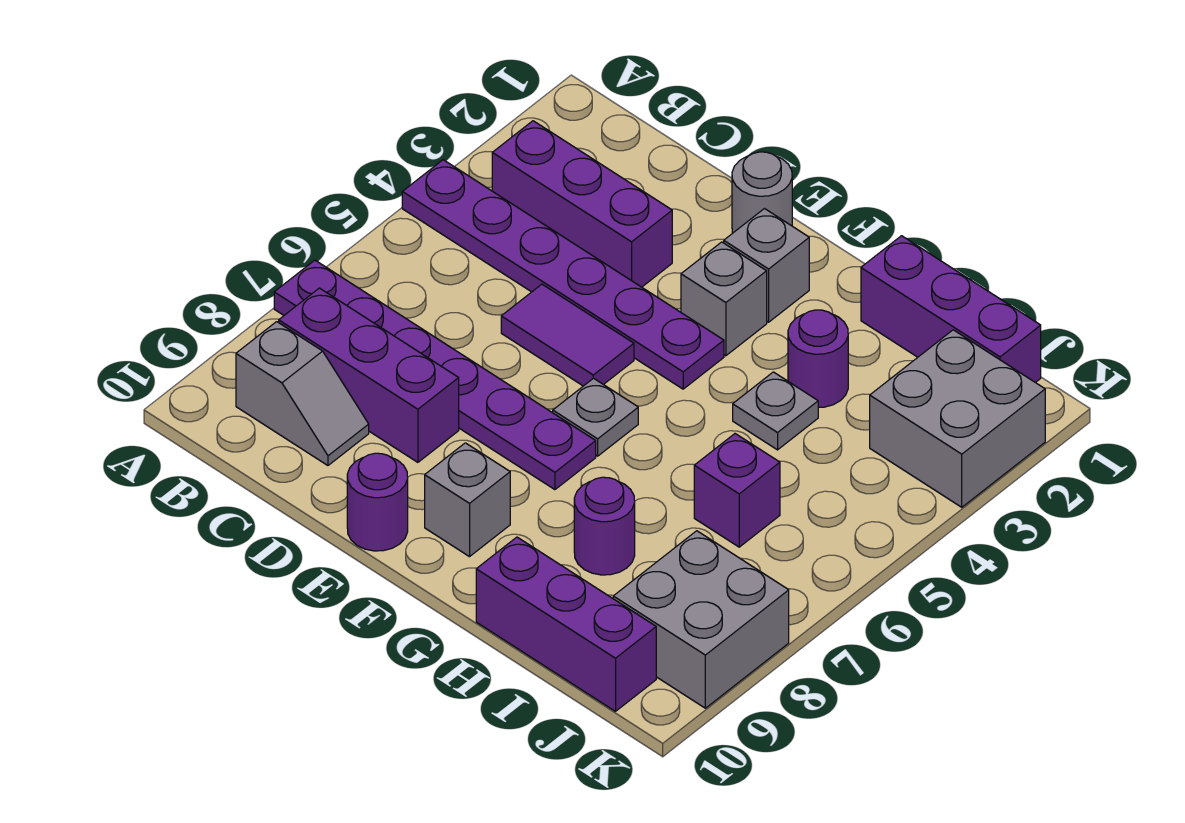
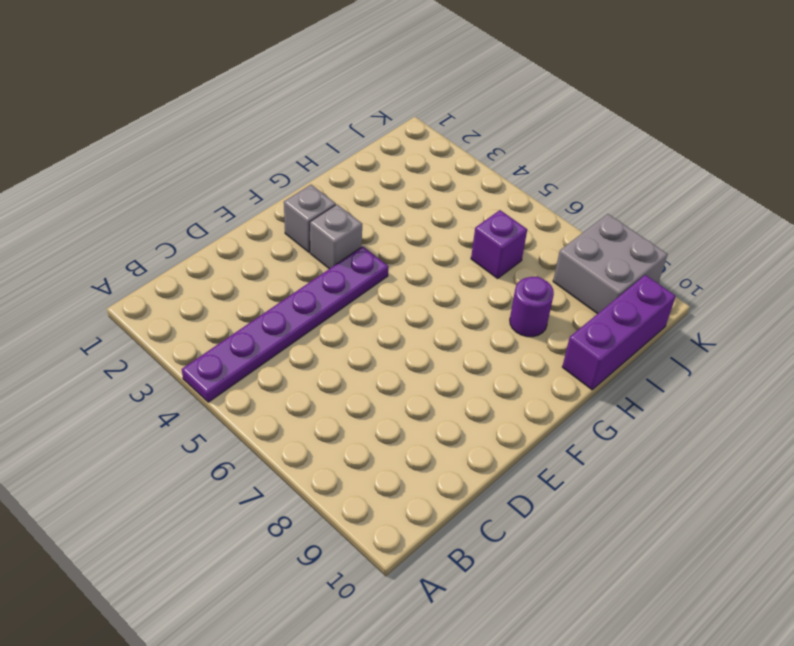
none -> purple 1x6 plate [274,260,596,490]
none -> purple 1x3 brick [492,121,672,287]
none -> purple 1x3 brick [279,288,459,462]

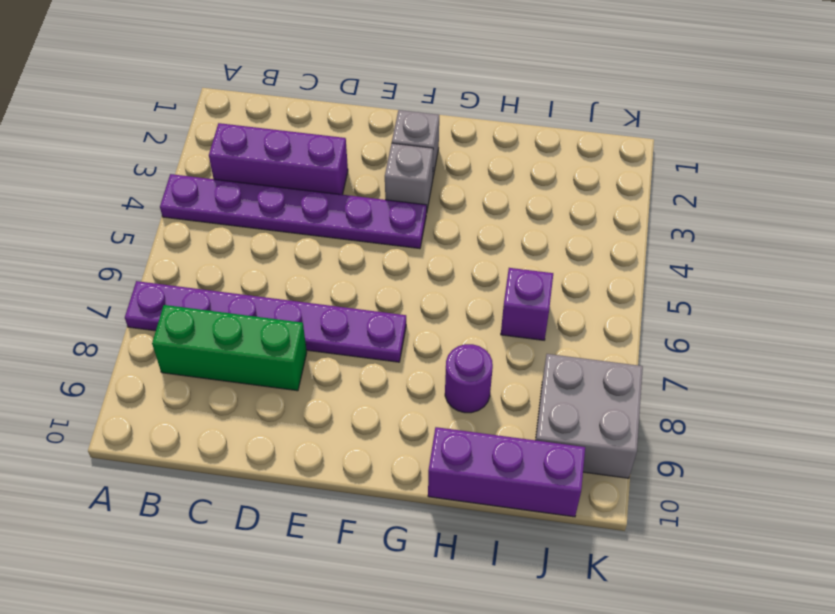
green 1x3 brick [152,305,307,391] -> purple 1x3 brick [279,288,459,462]
none -> grey 1x2 slope [236,322,369,465]
none -> purple 1x2 tile [501,284,634,386]
none -> grey 1x1 round brick [732,152,792,233]

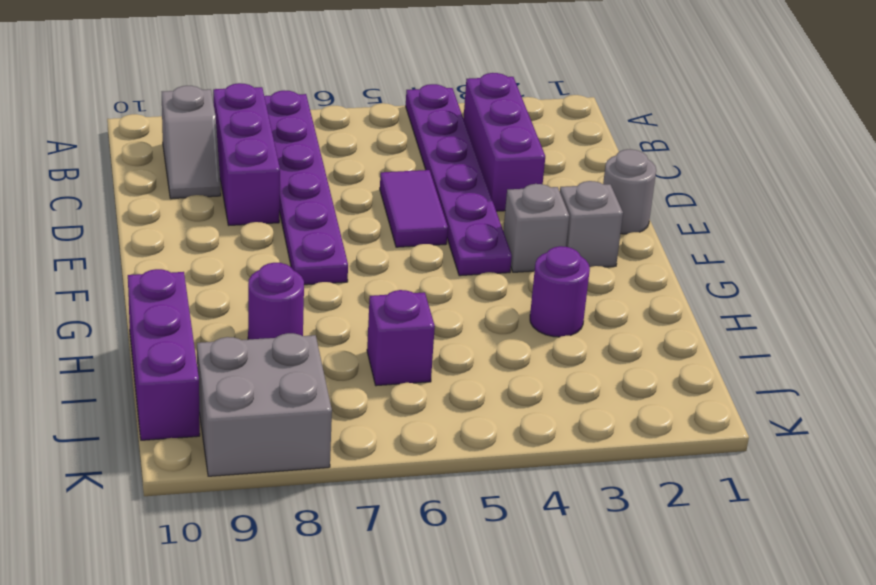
none -> purple 1x1 round brick [347,453,408,551]
none -> grey 1x1 plate [553,378,638,456]
none -> grey 1x1 brick [425,443,510,557]

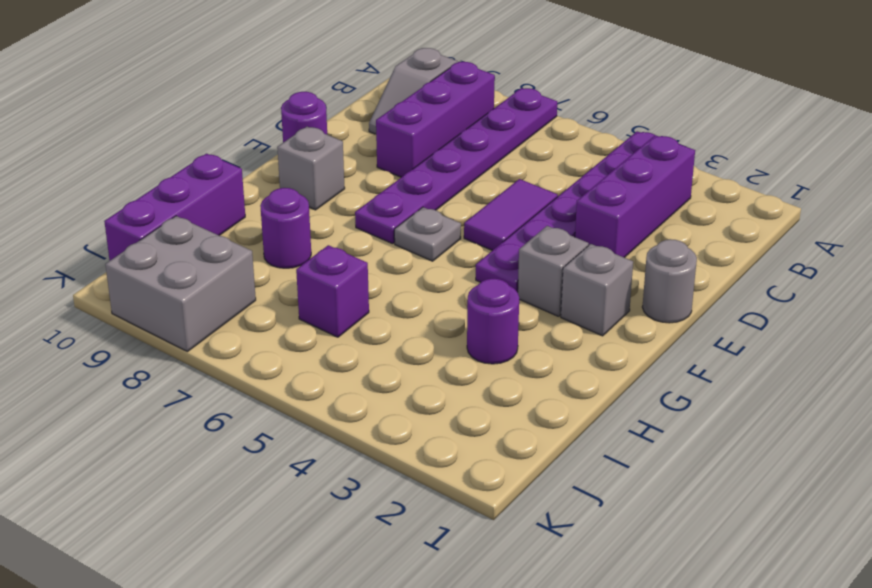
none -> purple 1x3 brick [861,236,1041,383]
none -> grey 1x1 plate [733,372,818,450]
none -> grey 2x2 brick [870,330,1045,507]

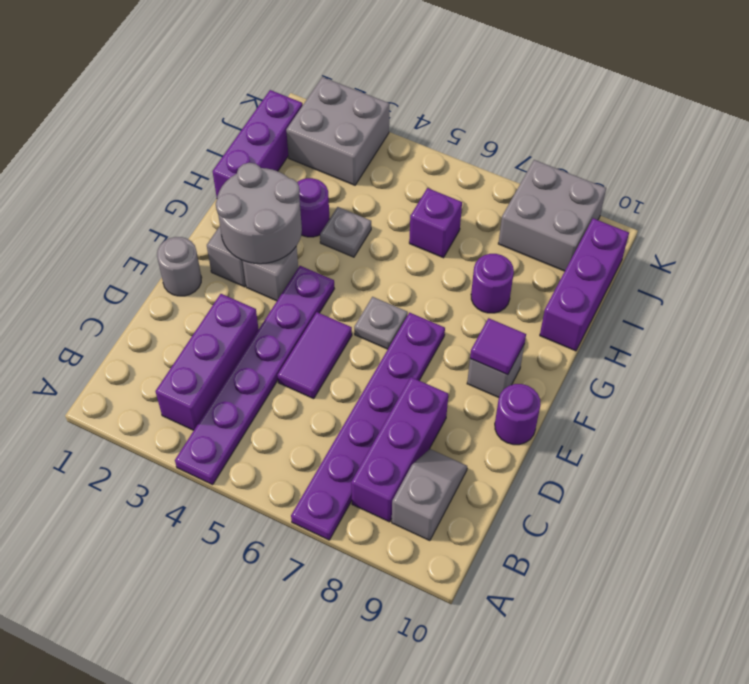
grey 2x2 round brick [216,163,302,264] -> none
purple 1x1 tile [470,318,526,375] -> none

